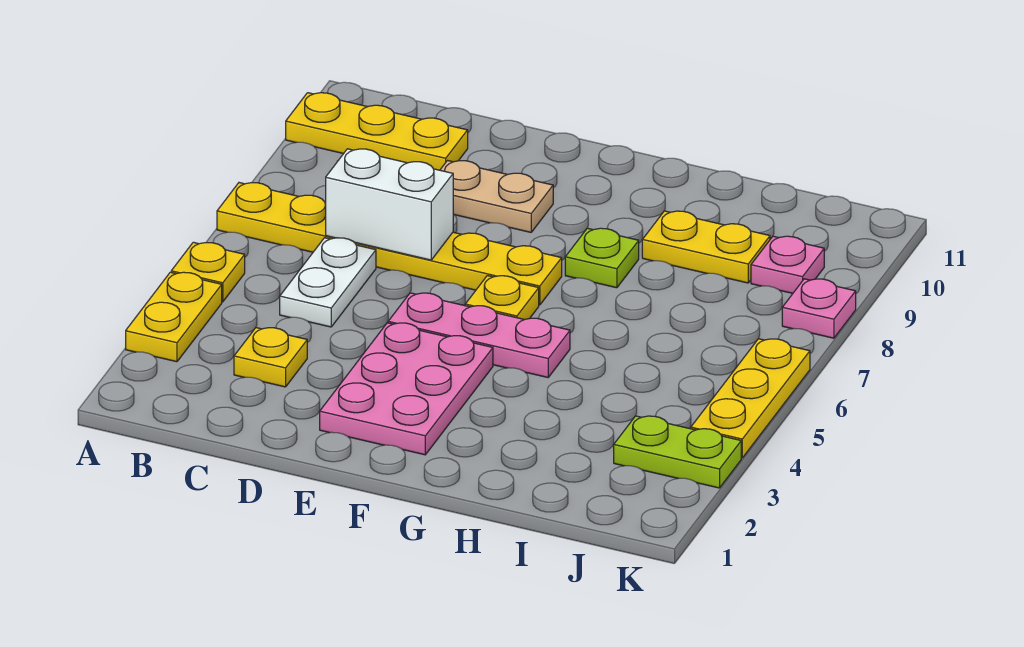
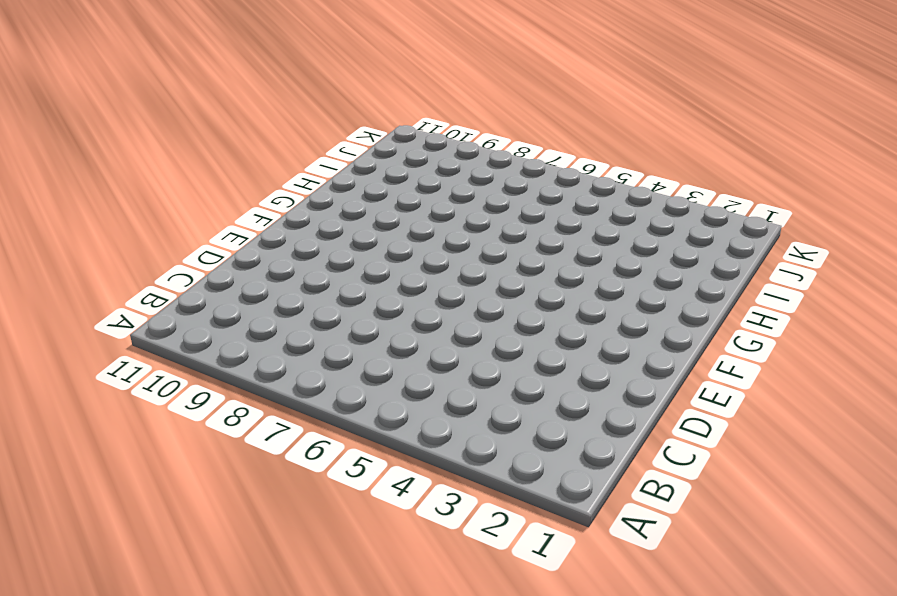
none -> yellow 1x2 plate [126,272,222,362]
none -> yellow 1x1 plate [171,242,245,302]
none -> yellow 1x6 plate [217,183,562,305]

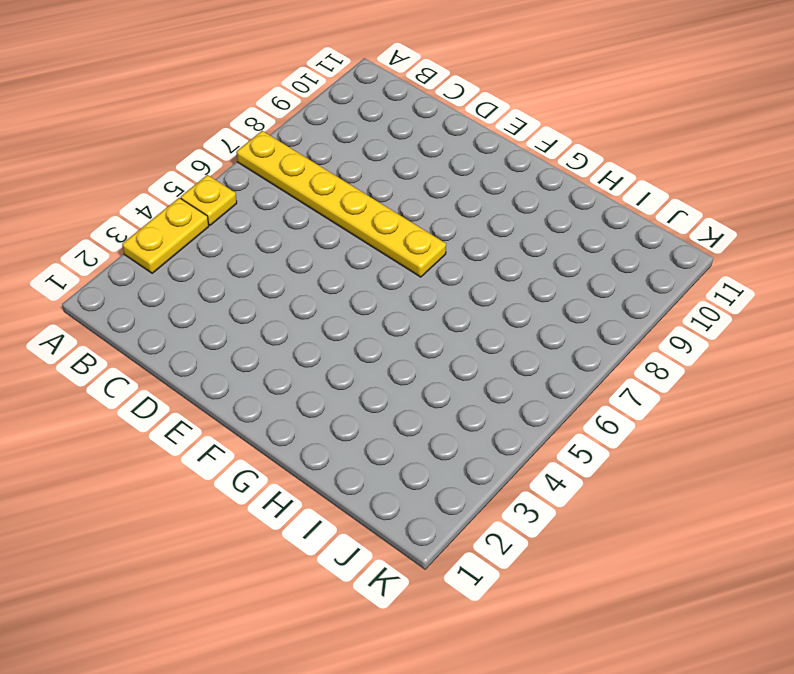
none -> yellow 1x3 plate [286,93,468,170]
none -> yellow 1x1 plate [234,328,307,387]
none -> white 1x2 plate [280,238,376,327]

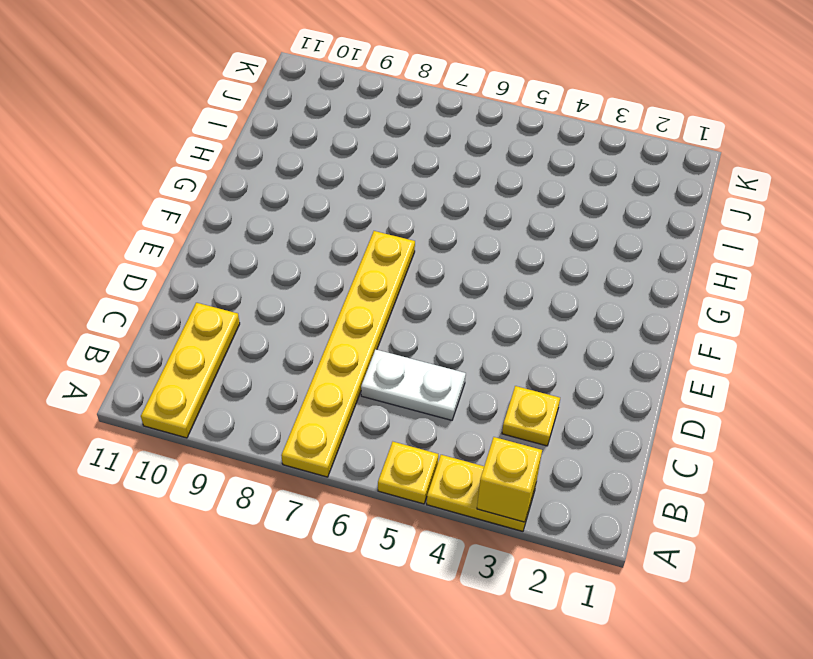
yellow 1x1 brick [477,437,542,522] -> none
none -> tan 1x2 plate [440,161,553,232]
none -> pink 2x3 plate [320,323,493,455]
none -> pink 1x3 plate [388,293,570,377]

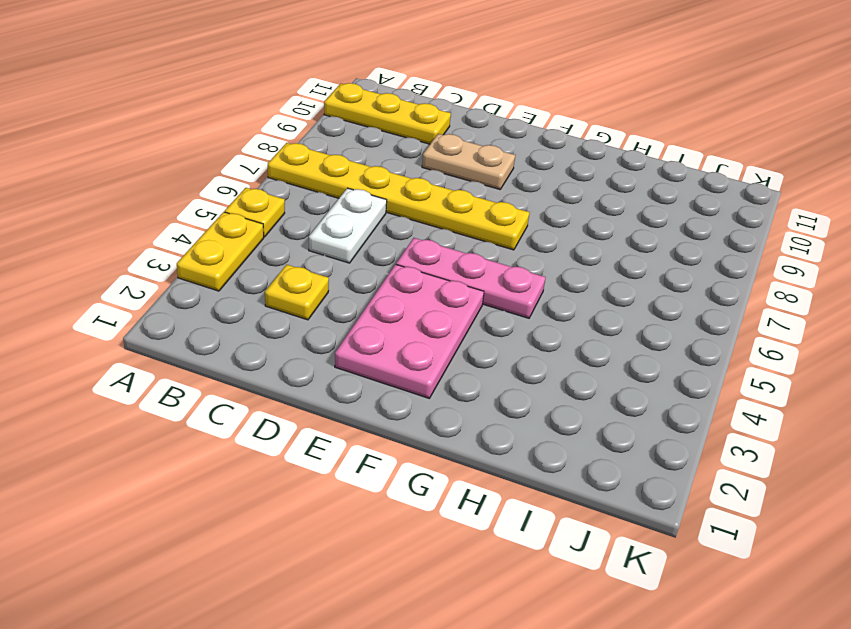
none -> yellow 1x1 plate [465,276,539,320]
none -> lime 1x1 plate [565,228,639,288]
none -> yellow 1x2 plate [642,211,770,283]

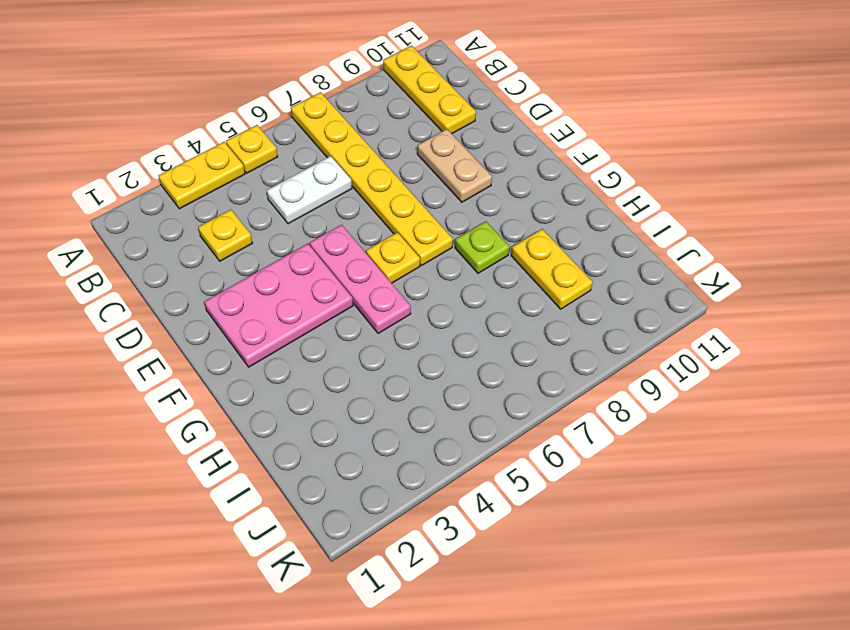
none -> lime 1x2 plate [614,416,741,488]
none -> pink 1x1 plate [751,236,824,293]
none -> yellow 1x3 plate [691,339,810,458]

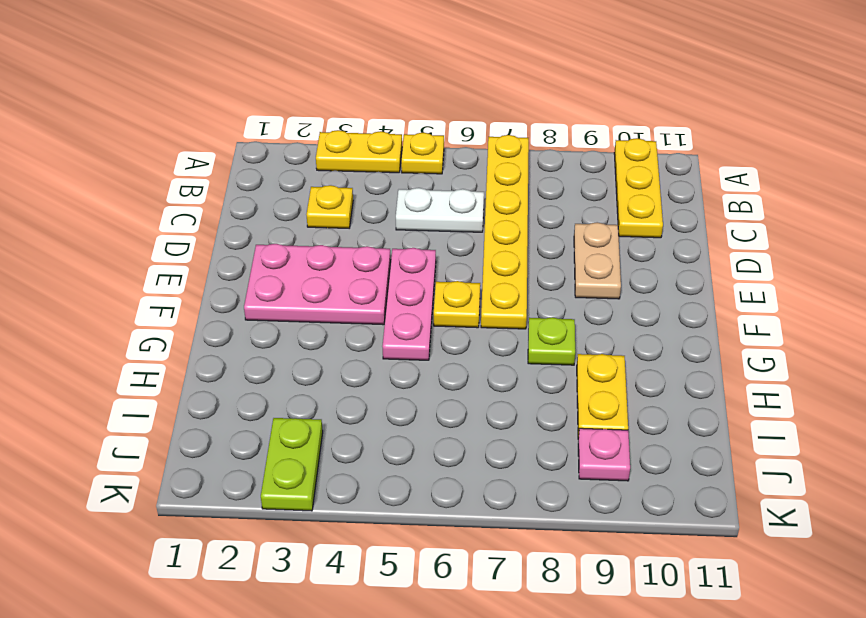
none -> yellow 1x3 plate [691,339,810,458]
none -> pink 1x1 plate [782,279,856,338]
none -> white 1x2 brick [326,149,453,260]

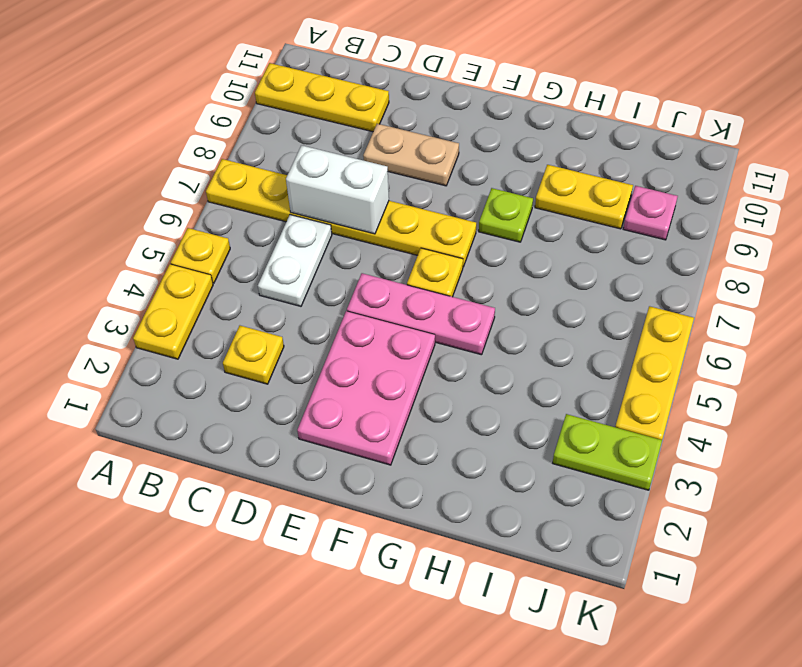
none -> pink 1x1 plate [782,279,856,338]

